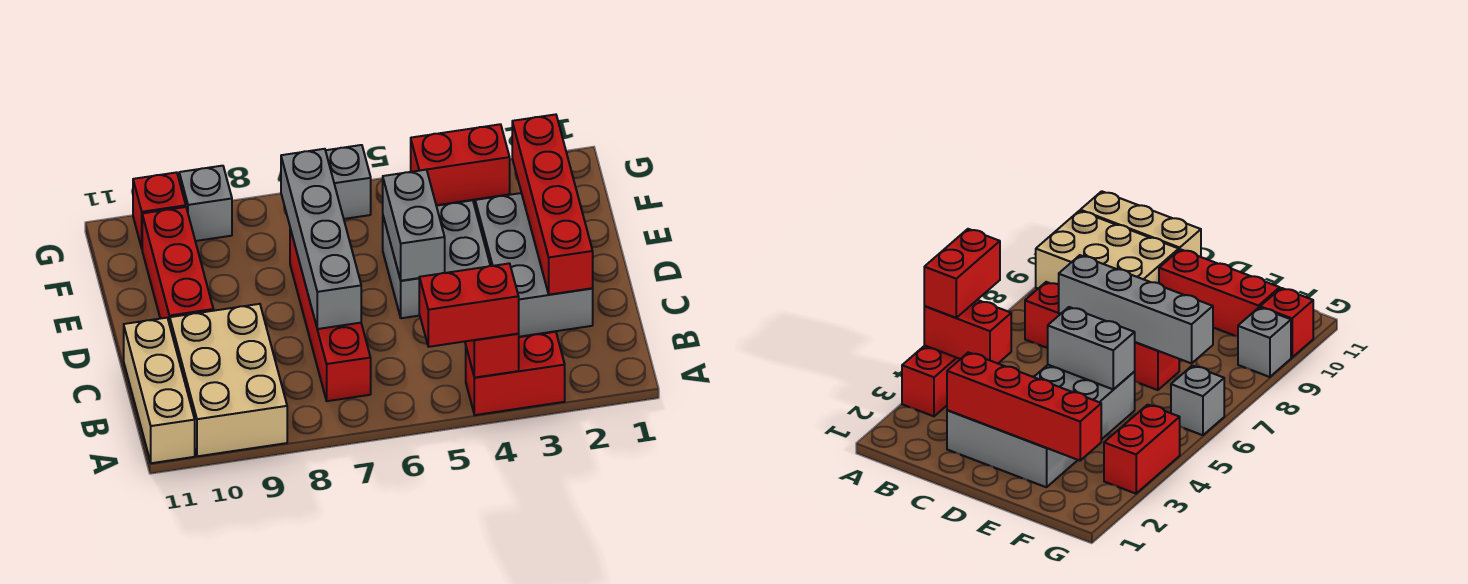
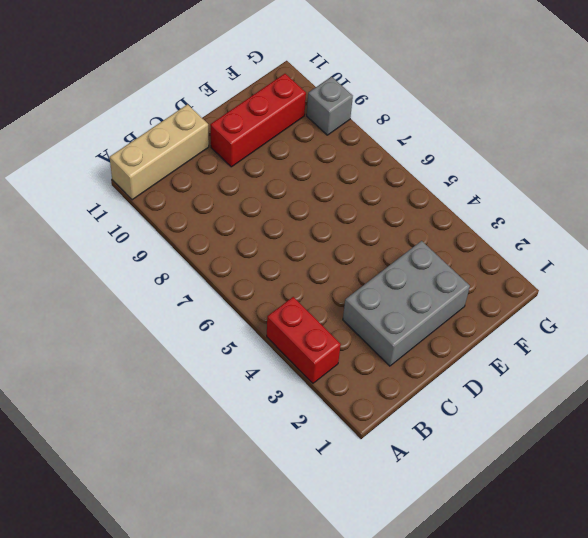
none -> tan 2x3 brick [170,304,287,456]
none -> red 1x4 brick [290,229,371,401]
none -> grey 2x2 brick [383,200,490,318]

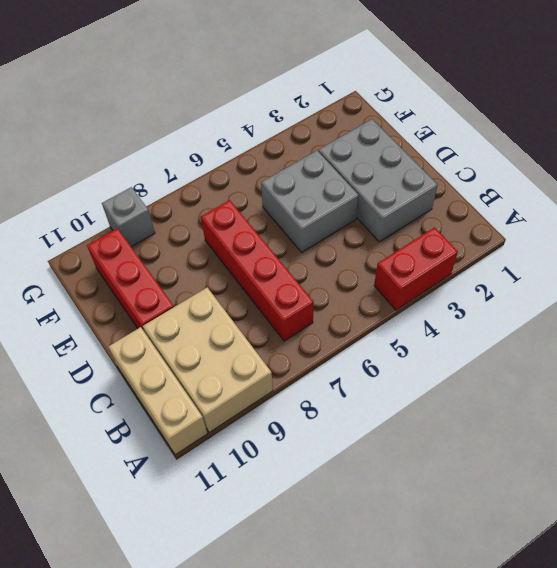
none -> red 1x2 brick [411,124,510,205]
none -> grey 1x1 brick [326,145,371,219]
none -> red 1x1 brick [133,172,186,248]

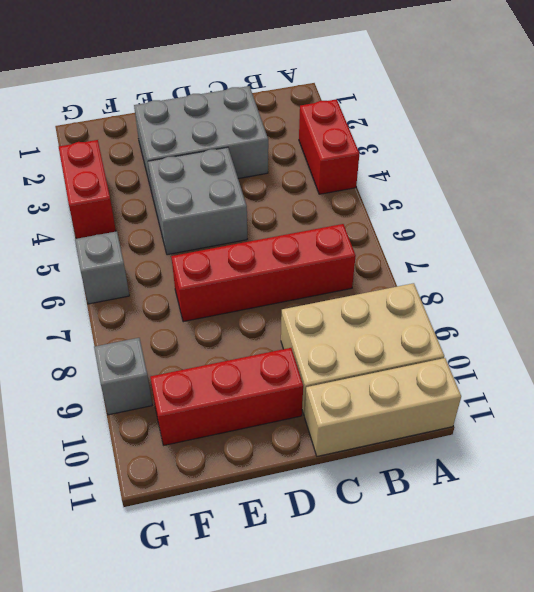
none -> red 1x1 brick [133,172,186,248]
none -> red 1x2 brick [465,334,519,378]
none -> red 1x4 brick [512,114,593,295]

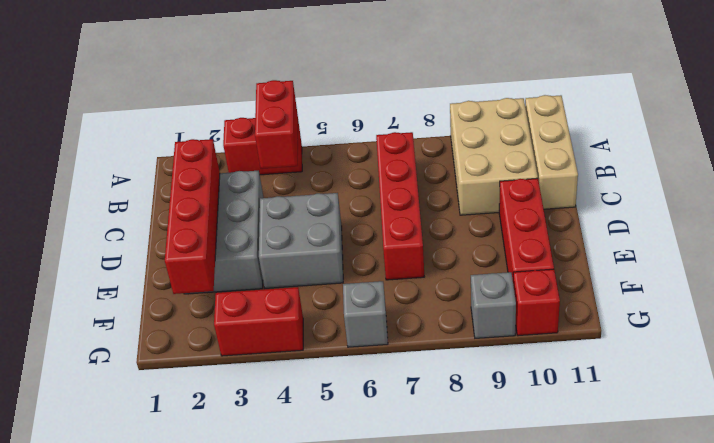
none -> grey 1x4 brick [281,149,361,329]
none -> grey 1x2 brick [383,170,445,281]
none -> red 1x2 brick [419,263,519,347]

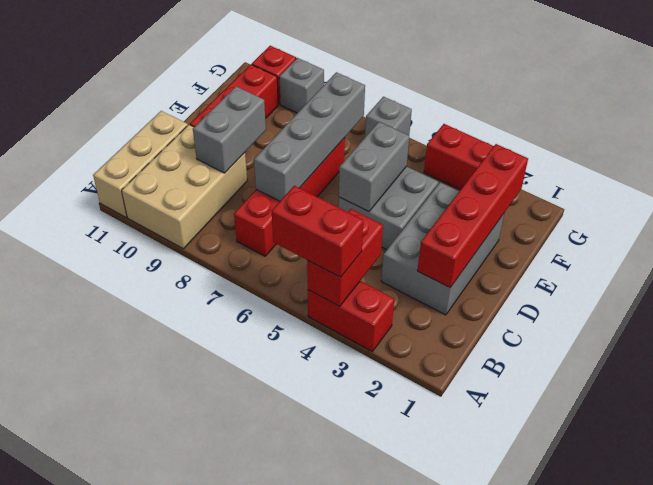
grey 1x2 brick [193,87,266,173] -> none

